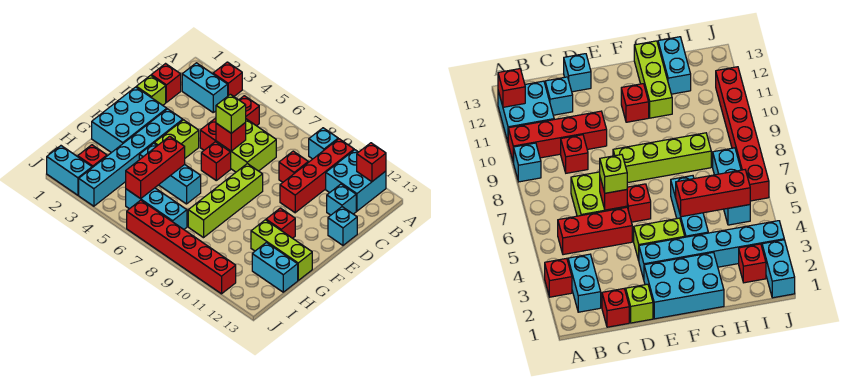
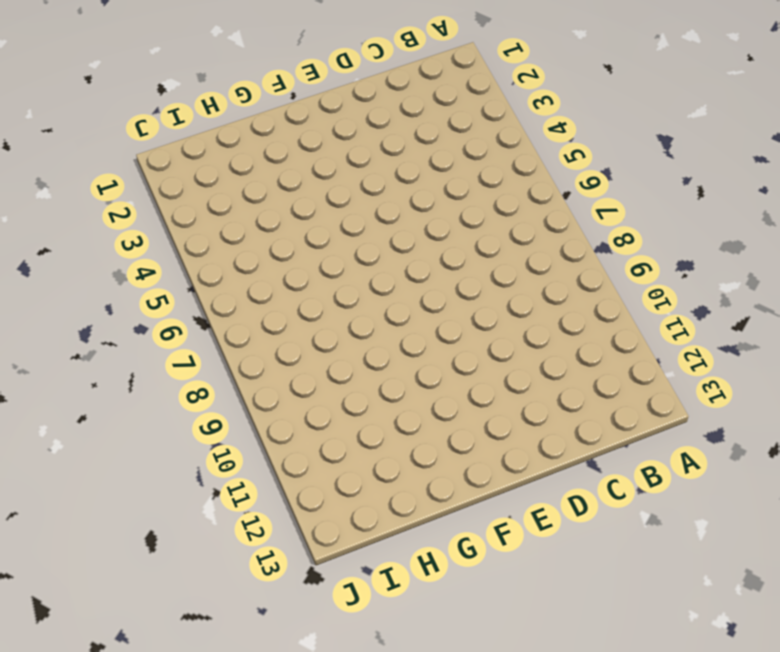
none -> red 1x1 brick [213,62,242,96]
none -> cyan 1x1 brick [309,128,338,159]
none -> red 1x4 brick [280,139,354,213]

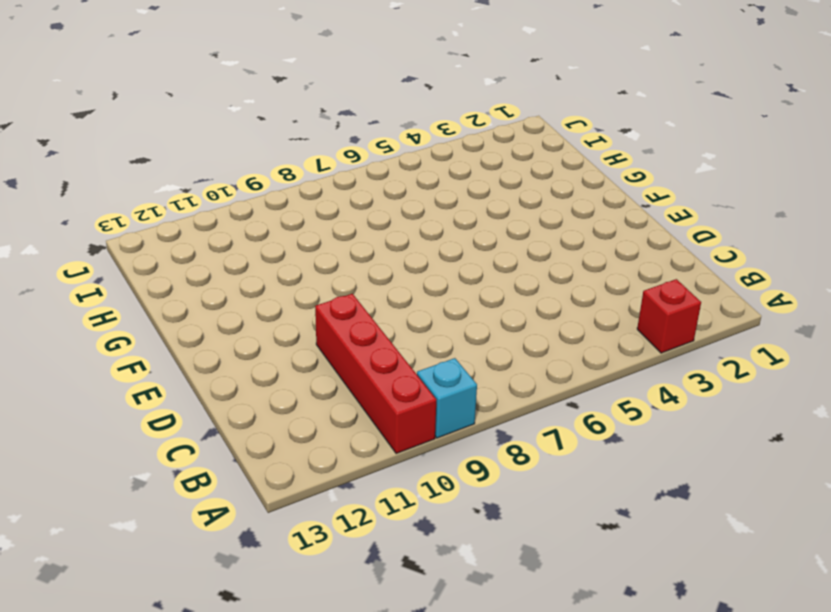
none -> cyan 2x2 brick [326,150,386,211]
none -> cyan 1x2 brick [182,63,228,112]
none -> red 1x3 brick [200,96,259,150]

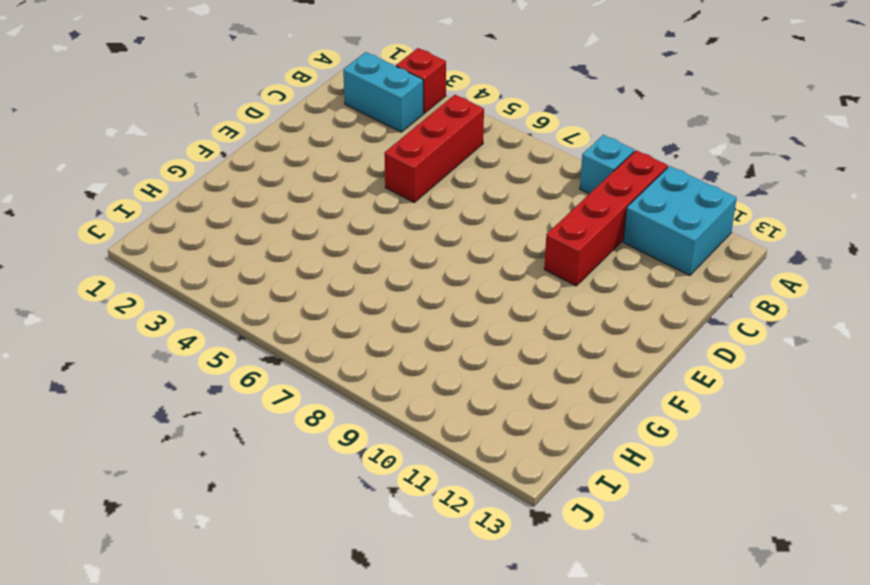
none -> red 1x1 brick [151,64,181,102]
none -> lime 2x2 brick [216,119,276,172]
none -> red 1x1 brick [279,151,308,182]

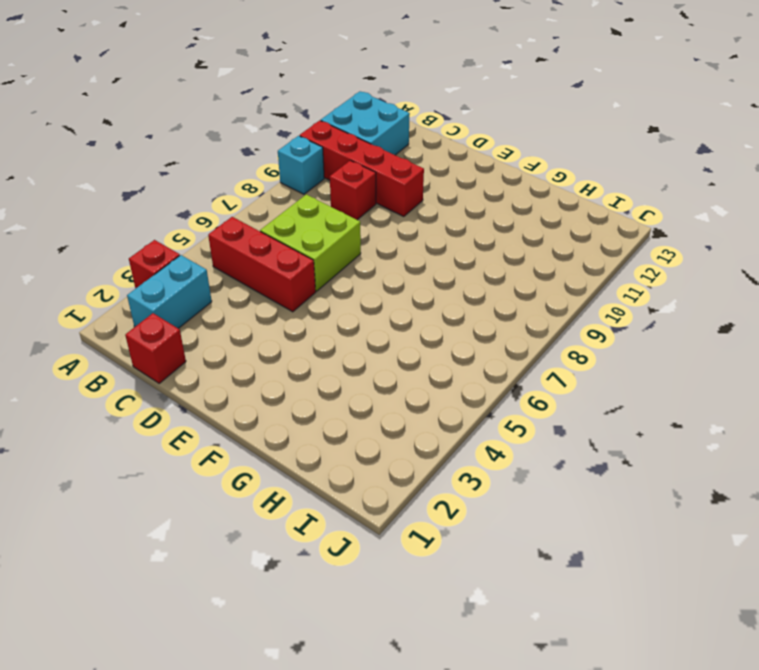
none -> cyan 1x1 brick [327,184,356,215]
none -> lime 1x1 brick [137,75,166,105]
none -> cyan 1x1 brick [328,207,357,245]

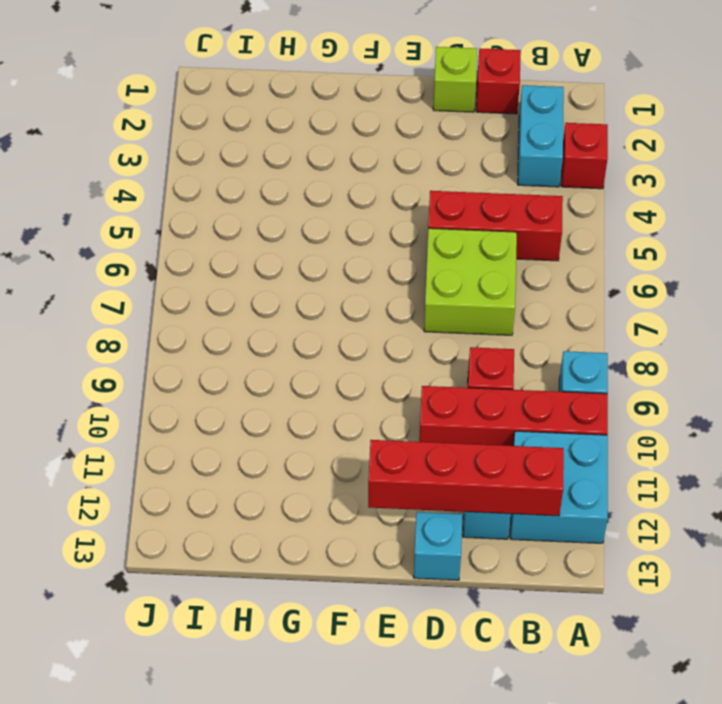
red 1x4 brick [368,440,564,516] -> none
none -> cyan 2x3 brick [92,87,167,153]
none -> cyan 1x6 brick [79,109,183,206]
none -> lime 1x2 brick [154,120,199,158]

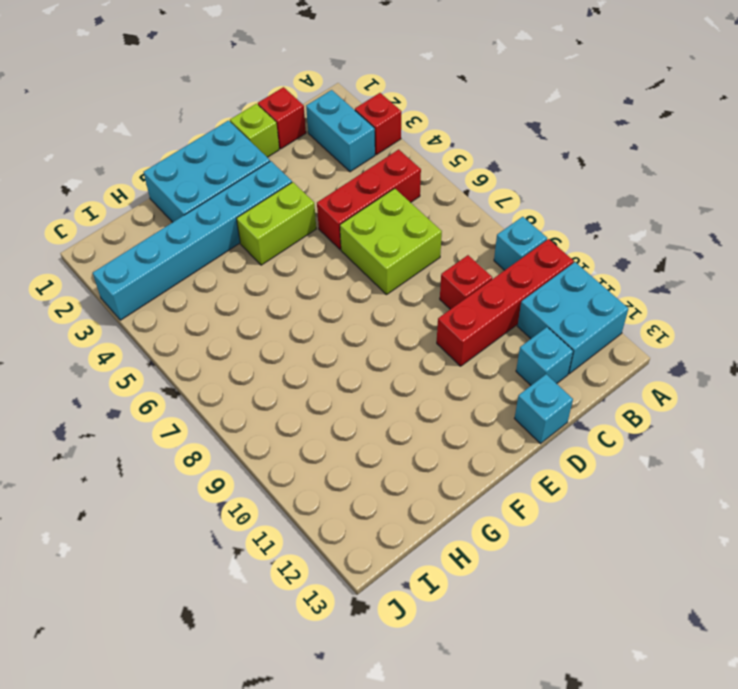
none -> red 1x1 brick [201,142,231,180]
none -> lime 1x4 brick [188,164,263,238]
none -> red 1x1 brick [266,208,295,238]

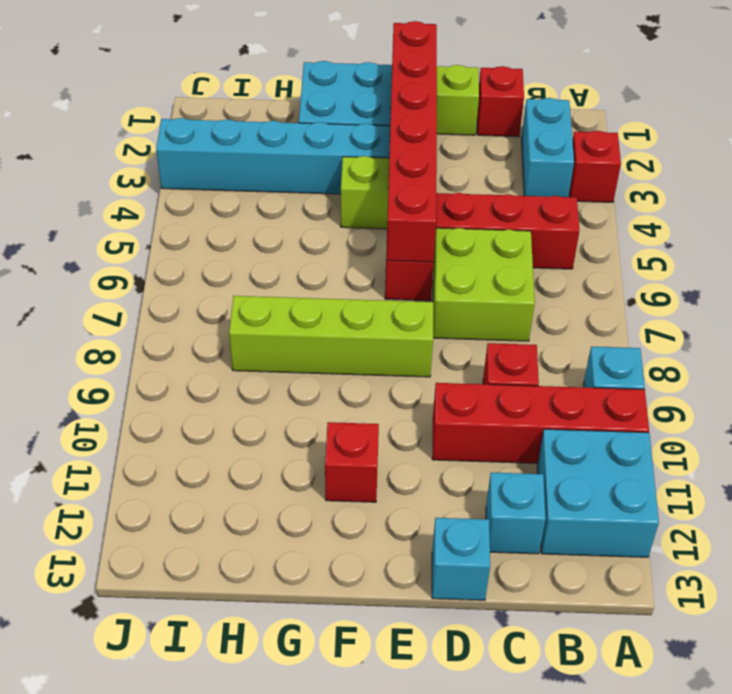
red 1x6 brick [386,21,437,262] -> red 1x6 brick moved to [127,200,236,294]
none -> cyan 1x3 brick [139,143,201,204]
none -> lime 1x3 brick [251,220,312,280]
none -> cyan 1x2 brick [252,243,298,292]

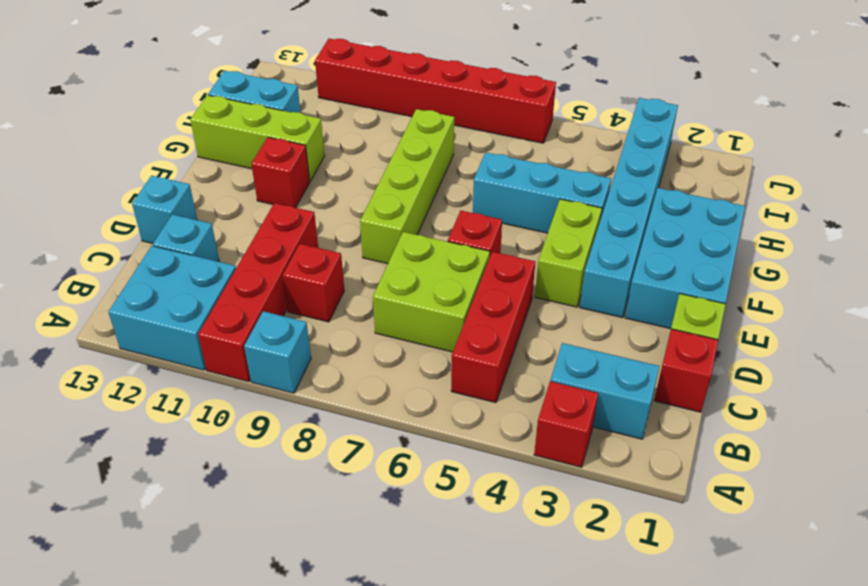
none -> red 1x1 brick [78,145,107,168]
none -> cyan 1x3 brick [126,188,187,229]
none -> cyan 1x2 brick [47,146,92,195]

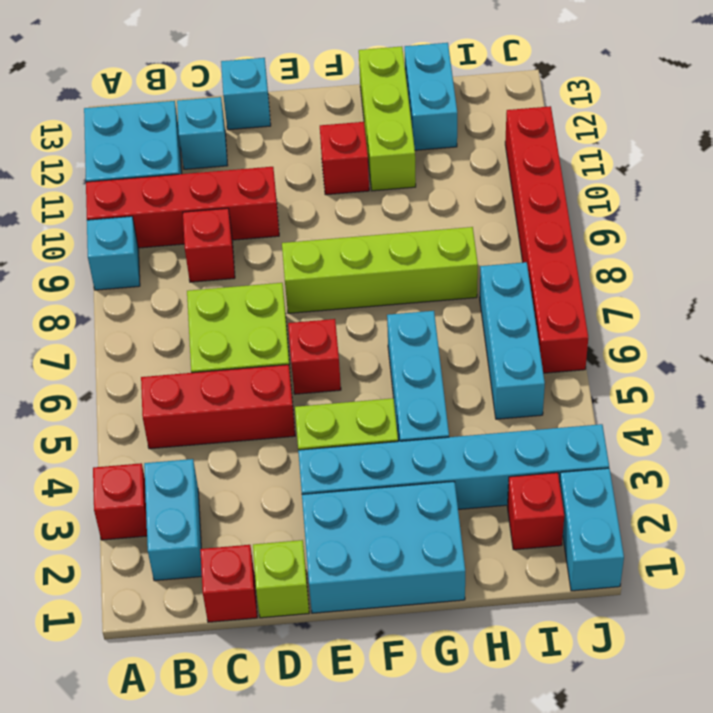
none -> red 1x1 brick [357,143,386,182]
none -> red 1x1 brick [216,123,246,151]
none -> red 1x3 brick [126,136,185,199]

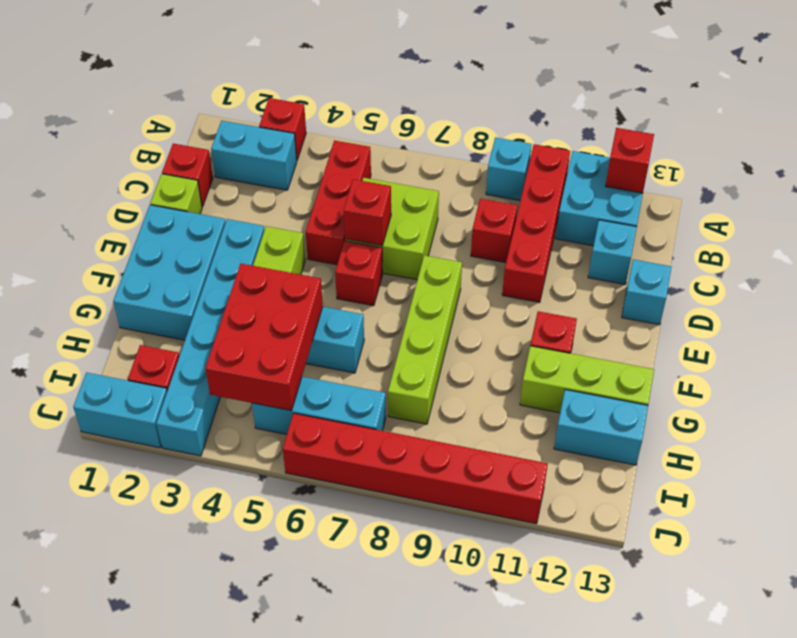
red 2x3 brick [205,263,323,411] -> red 1x3 brick [126,136,185,199]
none -> lime 1x1 brick [216,94,246,133]

